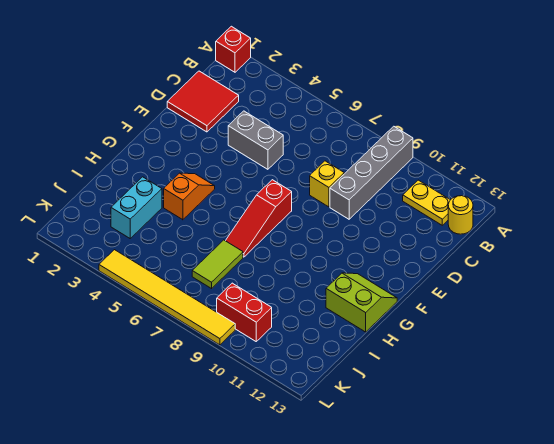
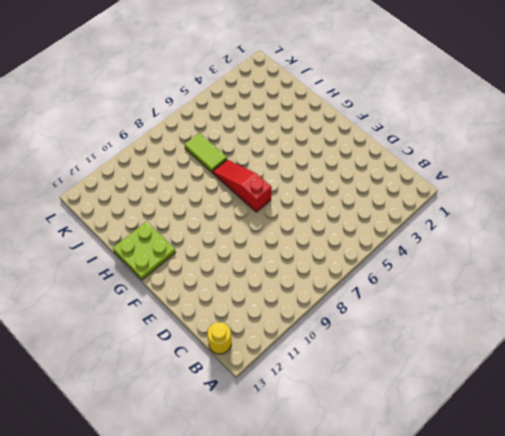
lime 2x2 plate [113,221,176,280] -> lime 2x2 slope [326,273,397,332]
none -> red 1x1 brick [216,26,251,72]
none -> grey 1x4 brick [330,126,413,219]
none -> yellow 1x2 plate [403,180,450,225]

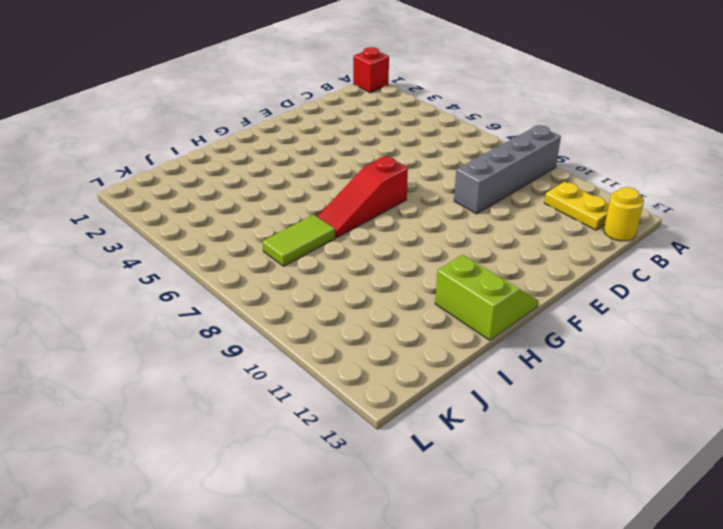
none -> red 2x2 tile [167,71,239,132]
none -> grey 1x2 brick [228,111,283,169]
none -> yellow 1x1 brick [310,161,344,207]

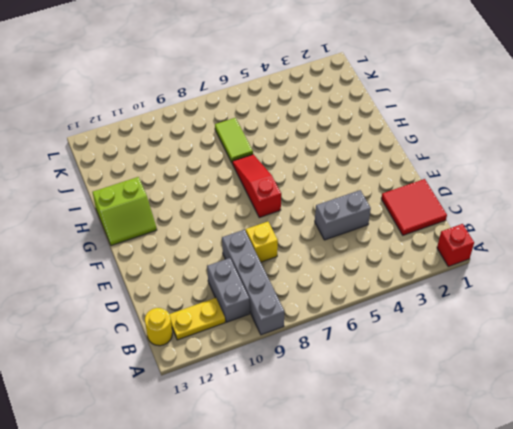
grey 1x2 brick [207,258,250,322] -> none
none -> orange 1x2 slope [164,173,215,220]
none -> cyan 1x2 brick [111,177,162,238]
none -> red 1x2 brick [217,283,272,341]

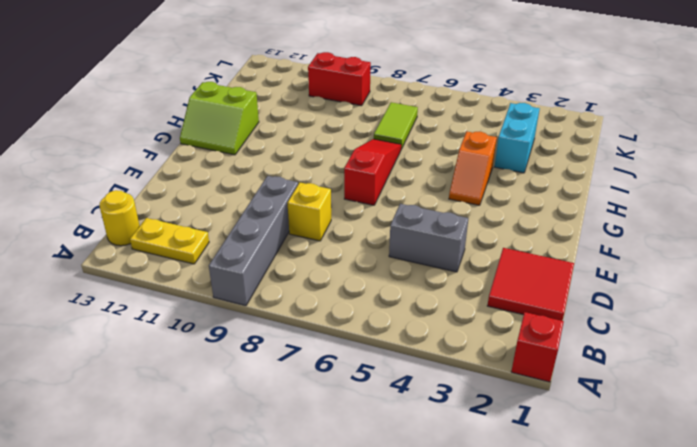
none -> yellow 1x6 tile [99,250,235,345]

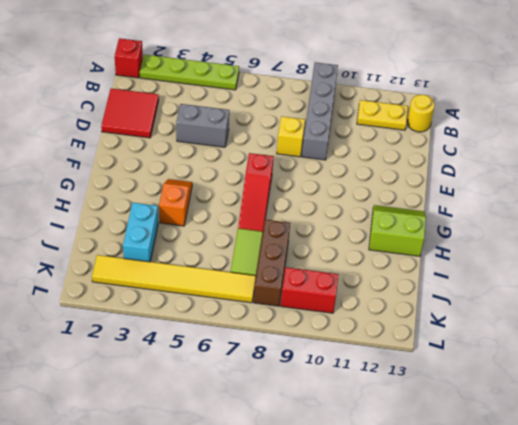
lime 1x4 plate [140,55,239,90] -> none
brown 1x3 brick [254,219,290,306] -> none
yellow 1x6 tile [92,255,256,303] -> yellow 1x6 tile moved to [99,250,235,345]

